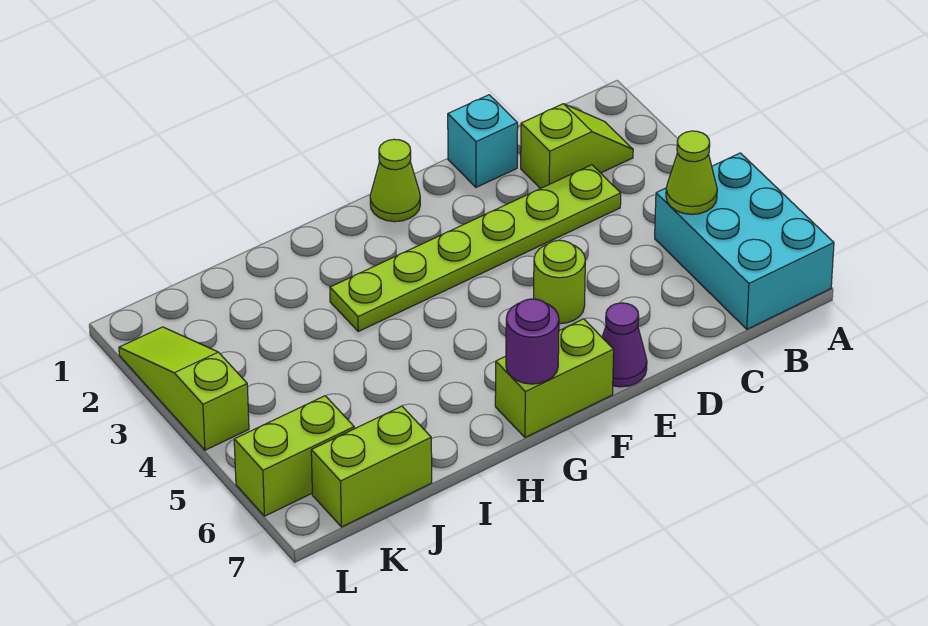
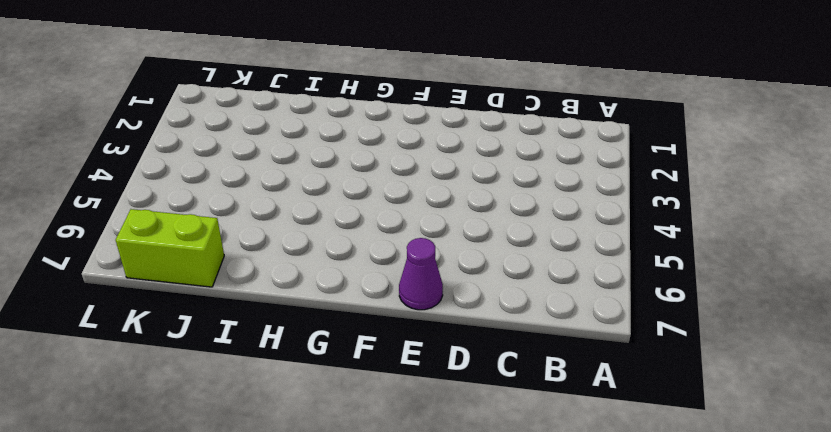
none -> cyan 2x3 brick [655,153,834,329]
none -> lime 1x2 slope [521,104,633,189]
none -> lime 1x6 plate [330,165,621,331]

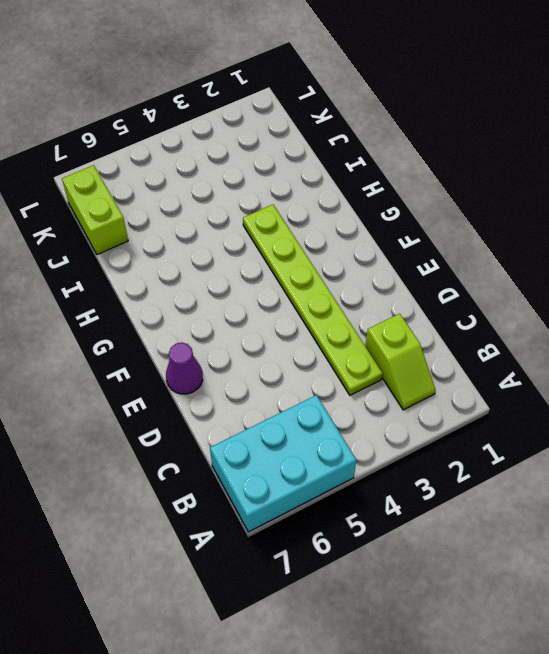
none -> cyan 1x1 brick [448,95,518,187]
none -> lime 1x1 round brick [534,240,585,324]
none -> lime 1x1 cone [370,139,420,222]

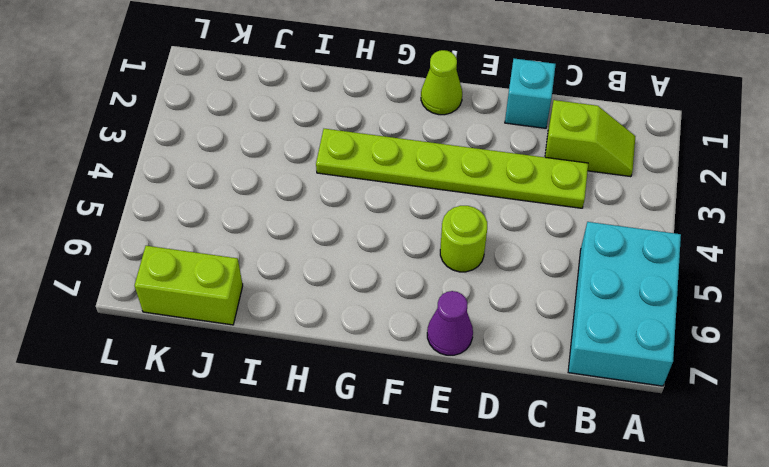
none -> lime 1x2 brick [495,319,614,437]
none -> lime 1x2 brick [234,396,354,516]
none -> lime 1x3 slope [119,327,249,450]

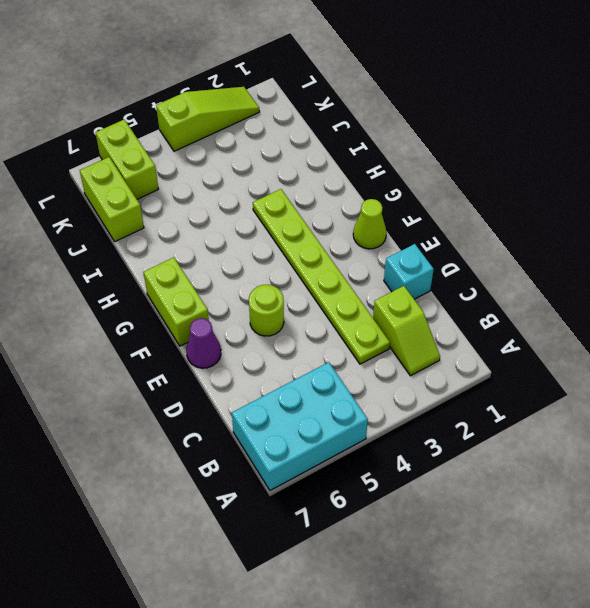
none -> lime 1x1 cone [666,131,717,214]
none -> purple 1x1 round brick [506,299,559,384]

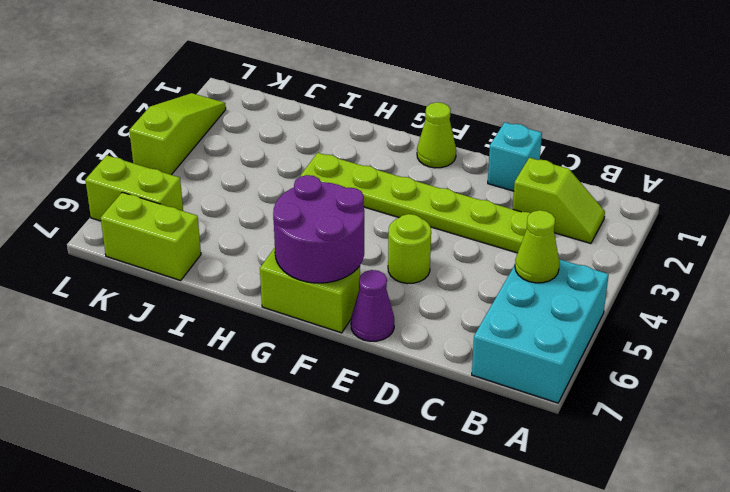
purple 2x2 round brick [273,175,364,283] -> purple 1x1 round brick [506,299,559,384]

